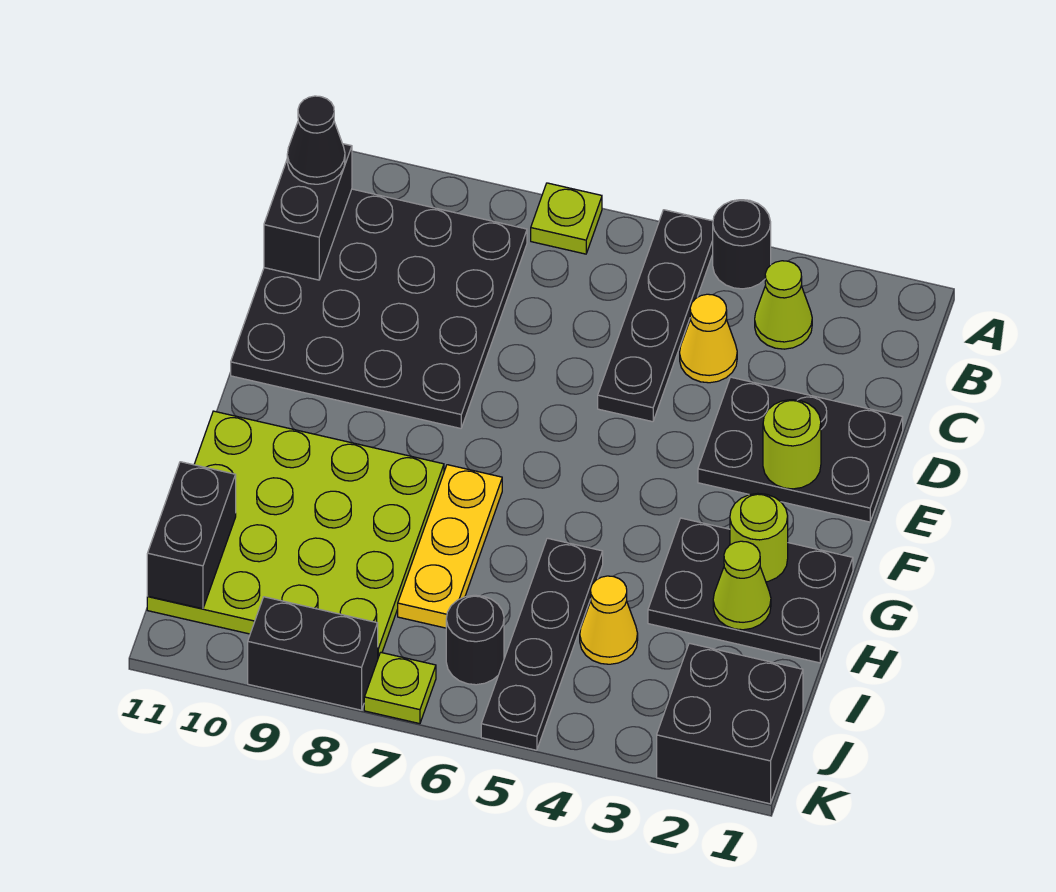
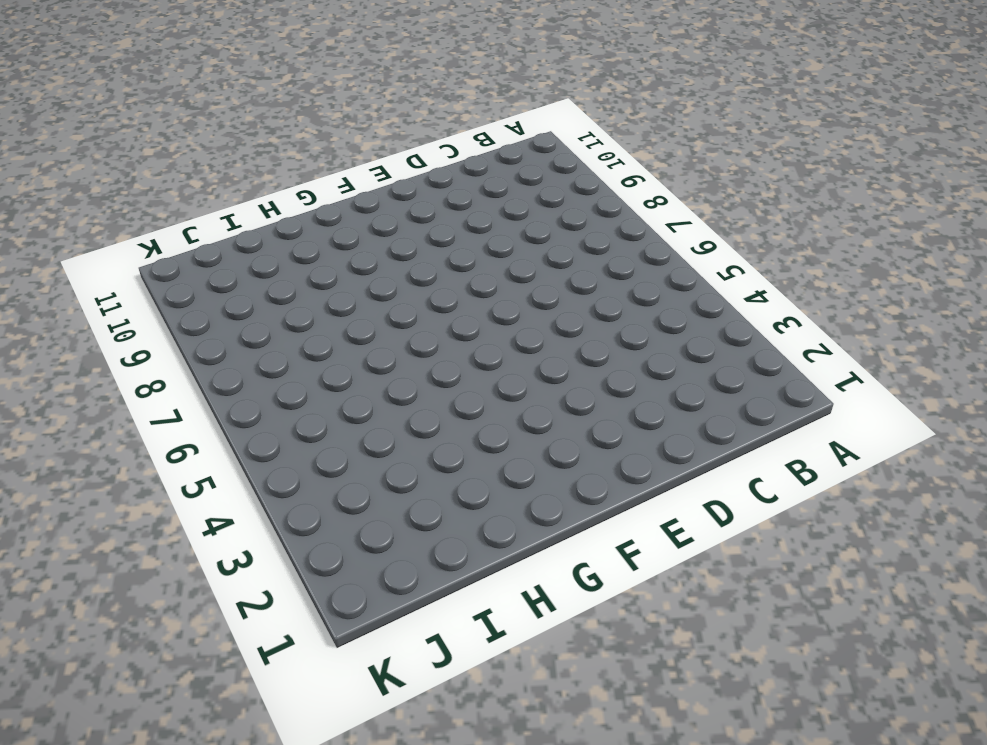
none -> black 1x1 round brick [713,200,771,289]
none -> black 1x4 plate [598,210,713,422]
none -> lime 1x1 plate [531,183,602,254]

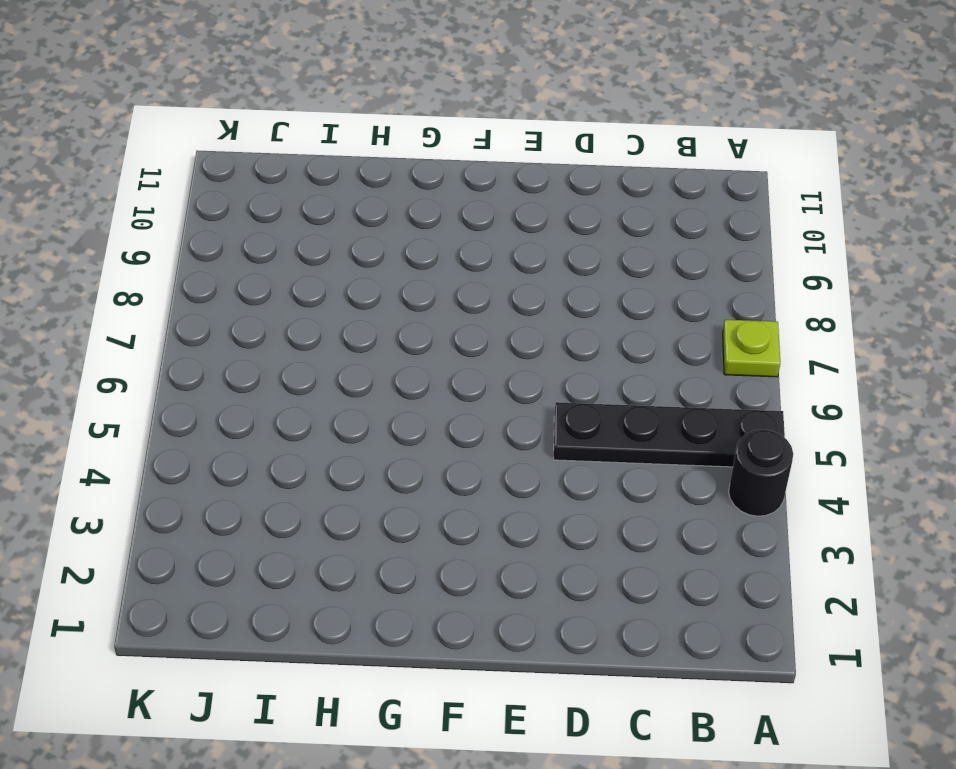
none -> lime 1x1 cone [755,261,812,349]
none -> black 4x4 plate [231,189,527,428]
none -> yellow 1x1 cone [680,294,737,383]

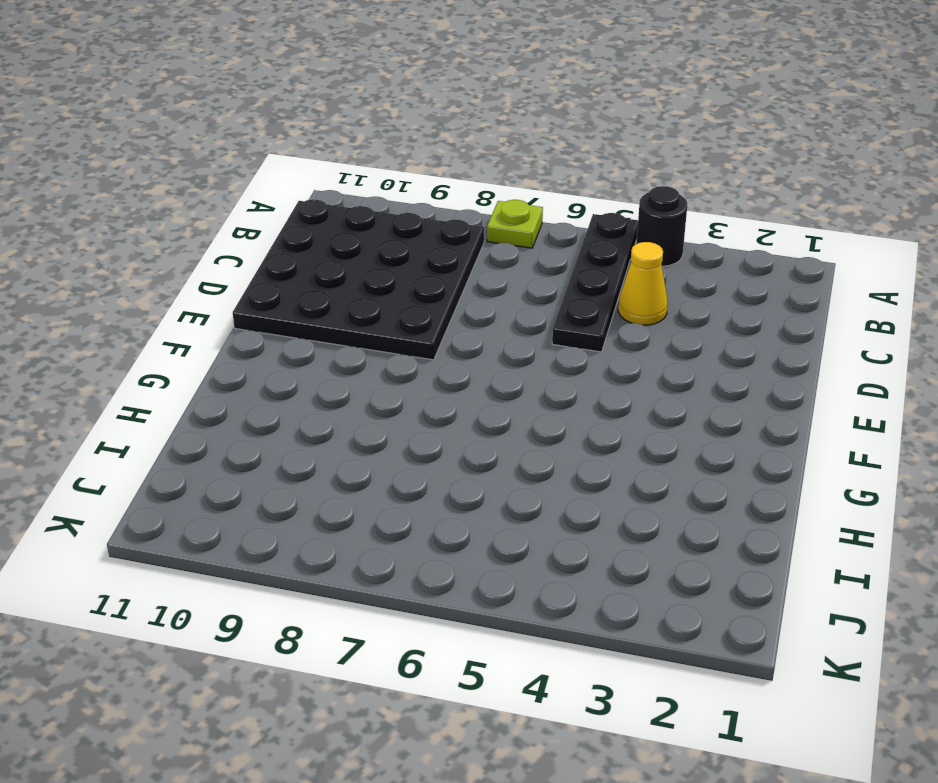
none -> lime 1x1 cone [755,261,812,349]
none -> black 2x3 plate [698,377,903,522]
none -> black 2x3 plate [648,518,853,663]

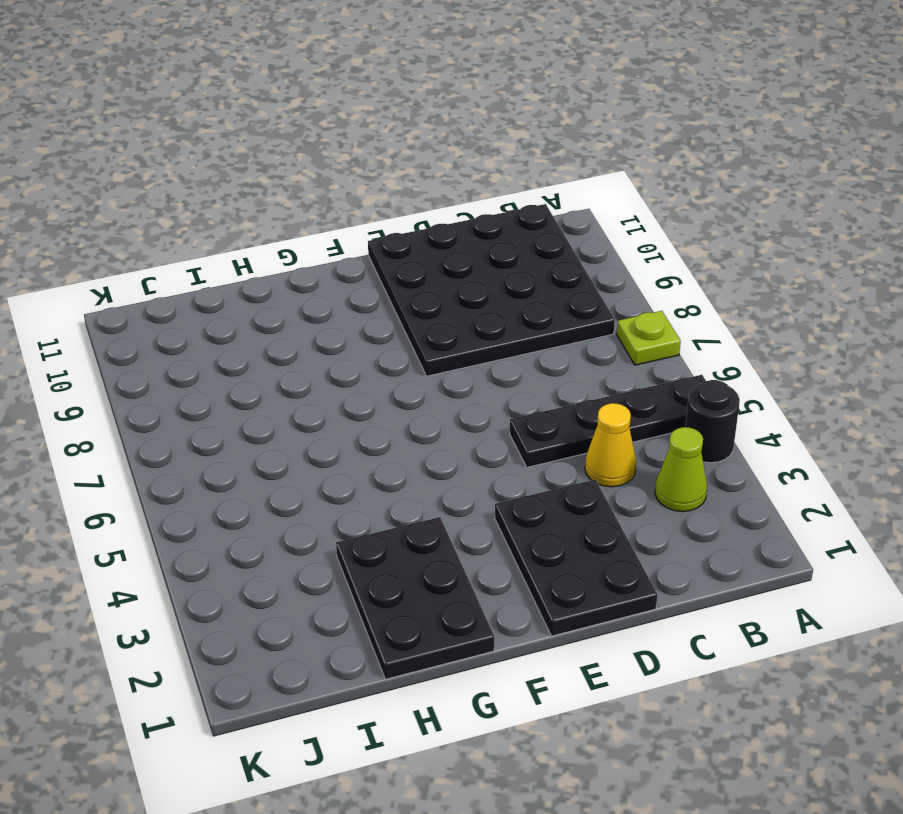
none -> yellow 1x3 plate [398,465,502,628]
none -> lime 4x4 plate [147,411,444,657]
none -> black 1x4 plate [481,538,603,750]

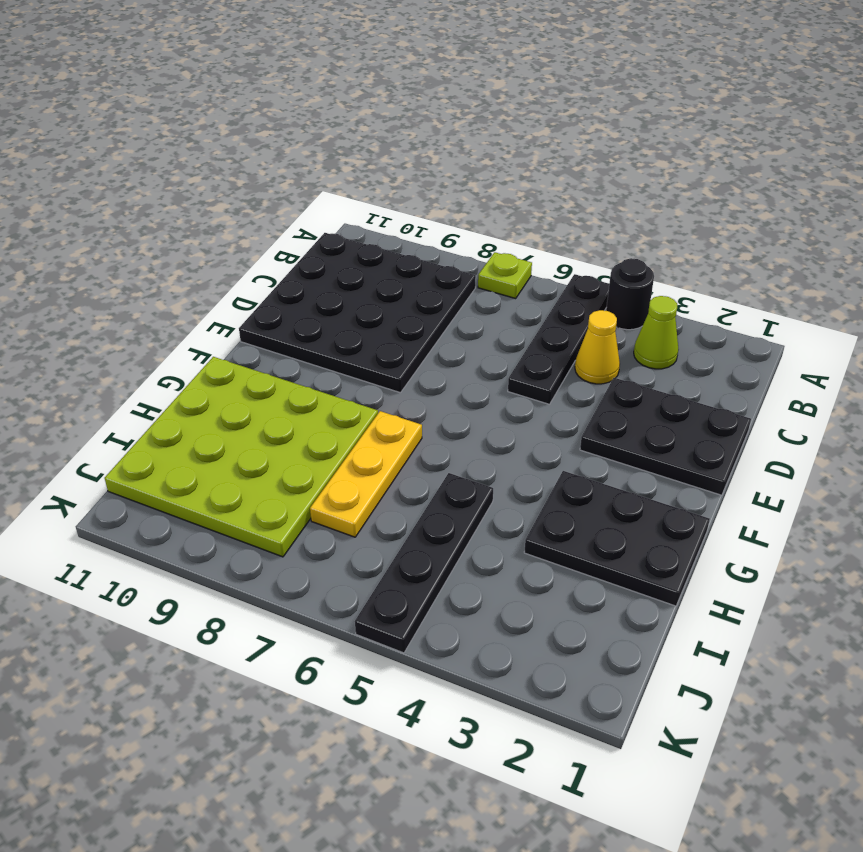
none -> yellow 1x1 cone [580,576,638,664]
none -> black 2x2 brick [657,643,803,804]
none -> black 1x1 round brick [446,595,504,685]

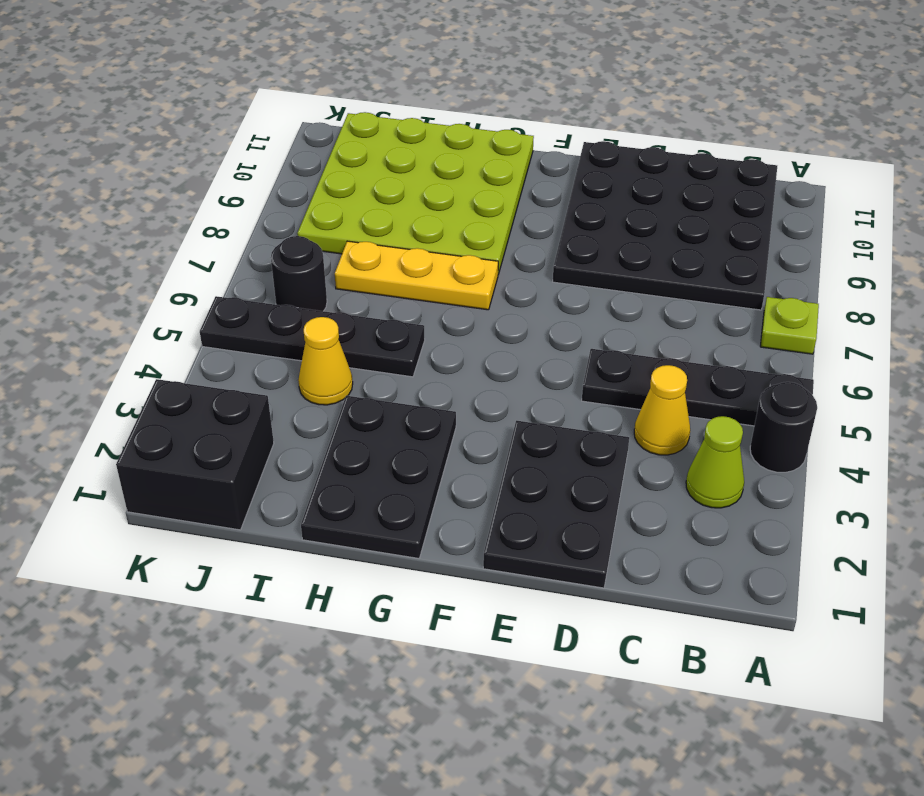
none -> lime 1x1 plate [364,652,436,724]
none -> black 1x2 brick [248,597,378,710]
none -> black 1x2 brick [264,144,352,280]

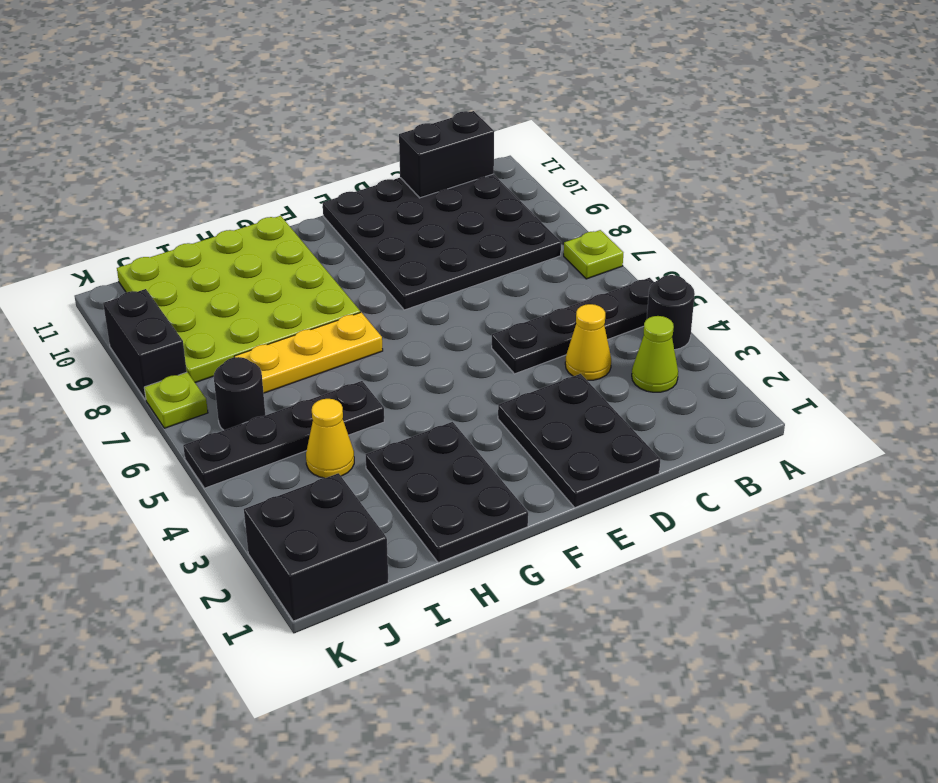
none -> lime 1x1 round brick [763,400,821,489]
none -> lime 1x1 round brick [730,493,788,582]
none -> lime 1x1 cone [713,541,771,630]

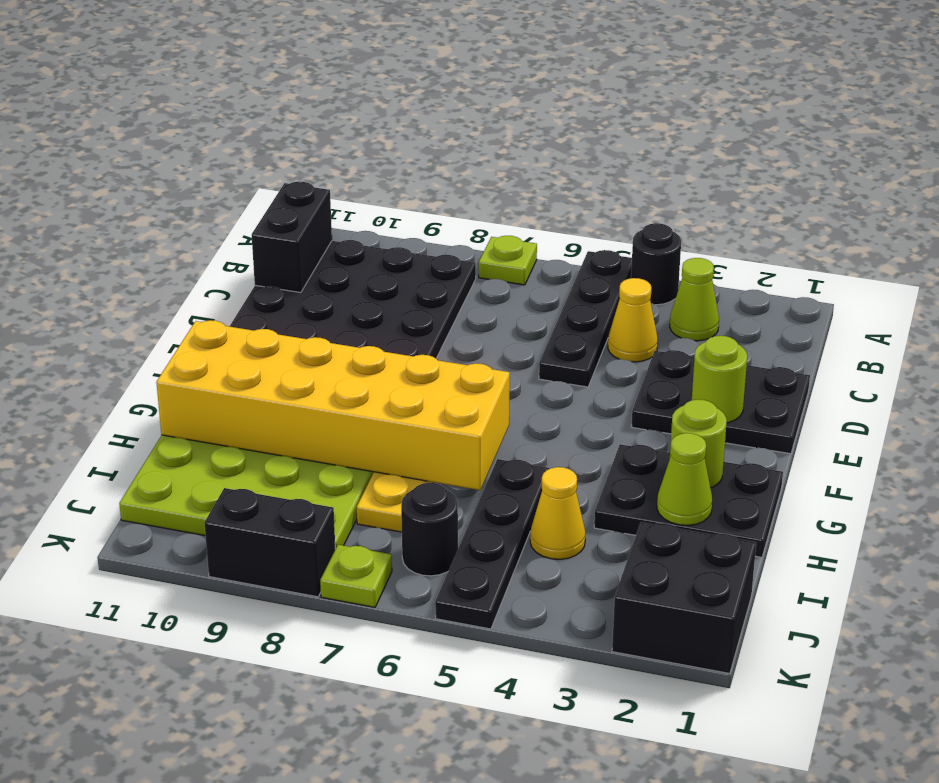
yellow 2x6 brick [156,320,510,490] -> none
none -> black 1x2 brick [147,462,236,609]
none -> black 1x1 cone [287,96,345,184]

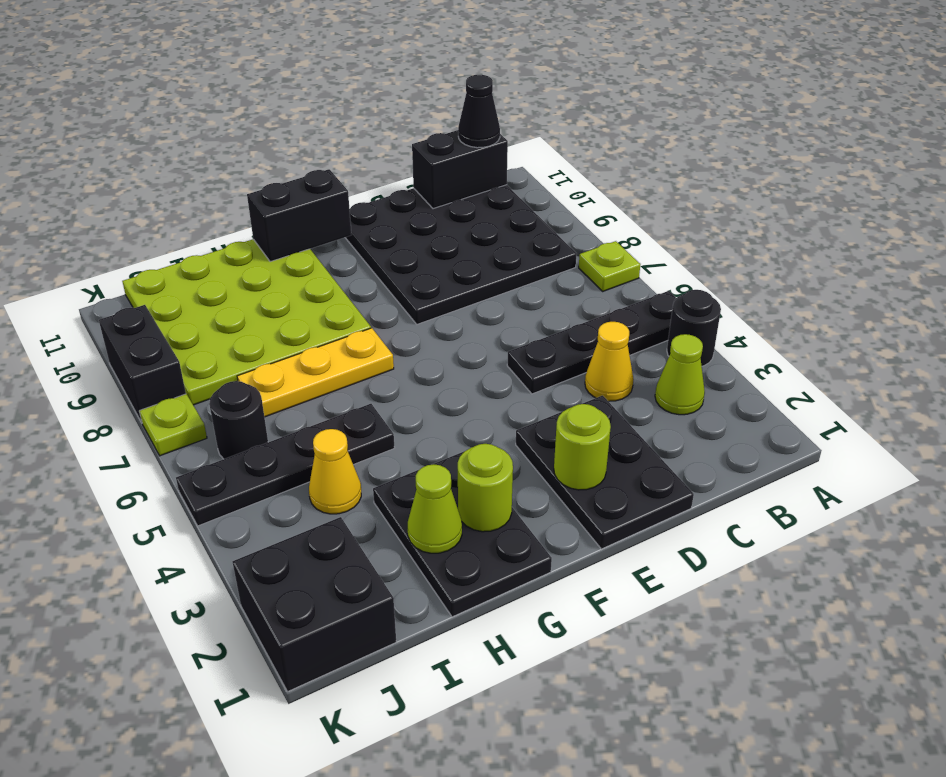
black 1x2 brick [247,169,351,262] -> black 1x2 brick moved to [147,462,236,609]

